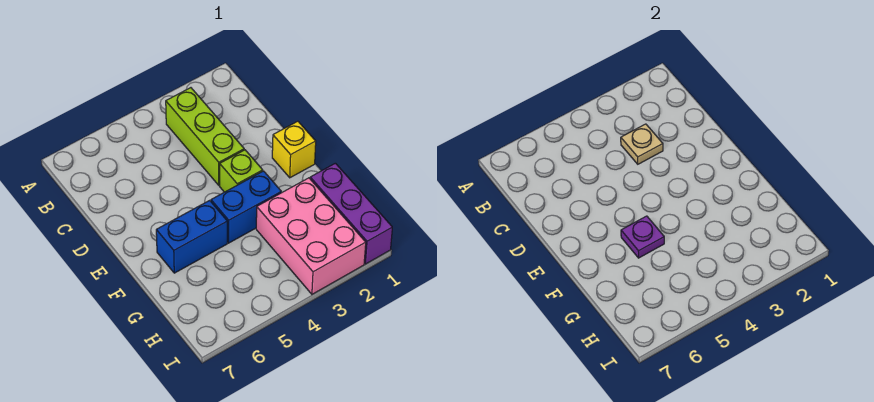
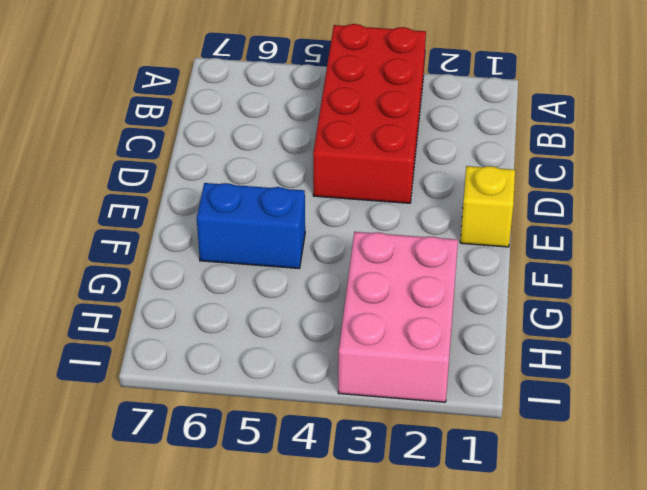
red 2x4 brick [313,24,426,203] -> lime 1x3 brick [166,88,244,185]
none -> lime 1x1 brick [220,150,263,192]
none -> blue 1x2 brick [211,171,281,243]

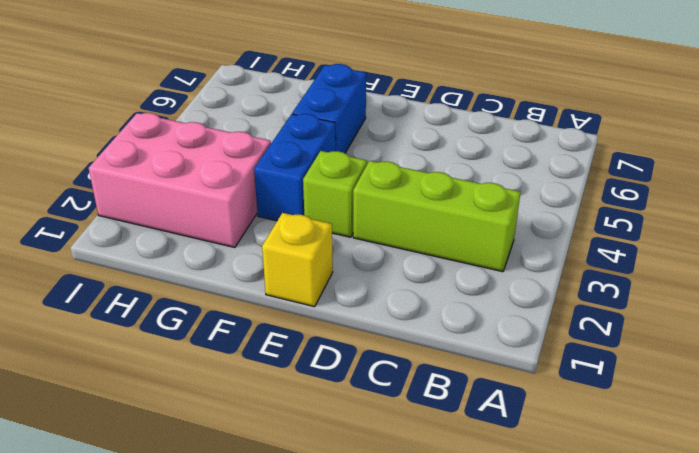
none -> purple 1x3 brick [310,163,392,264]
none -> tan 1x1 plate [621,124,663,164]

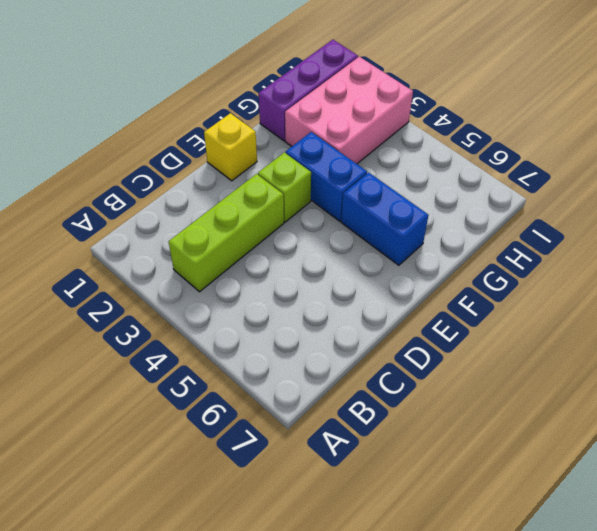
none -> tan 1x1 plate [621,124,663,164]
none -> purple 1x1 plate [621,216,664,258]

